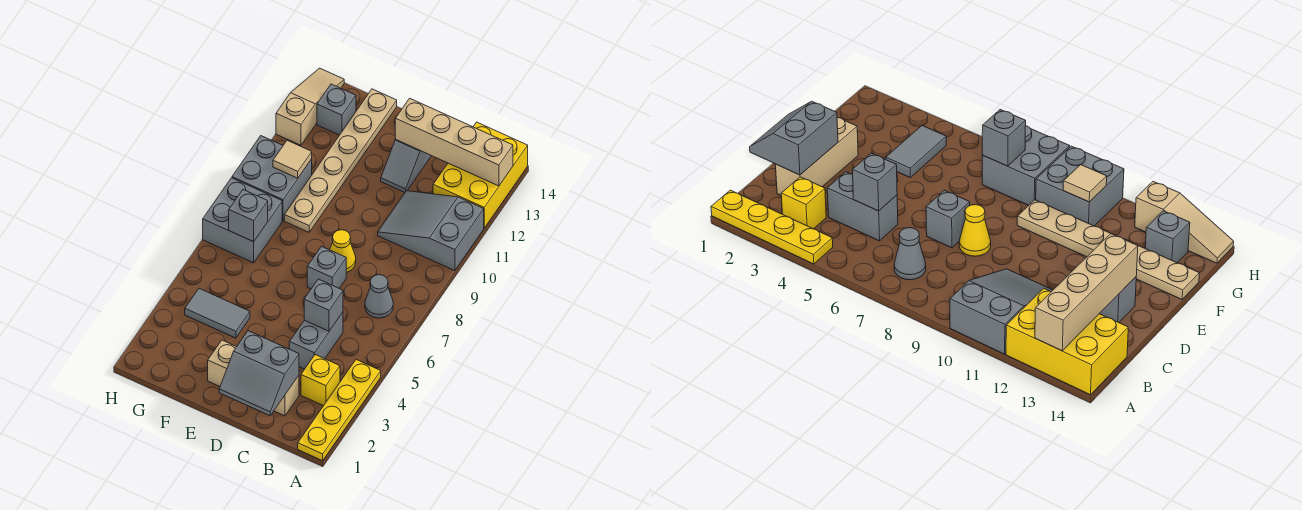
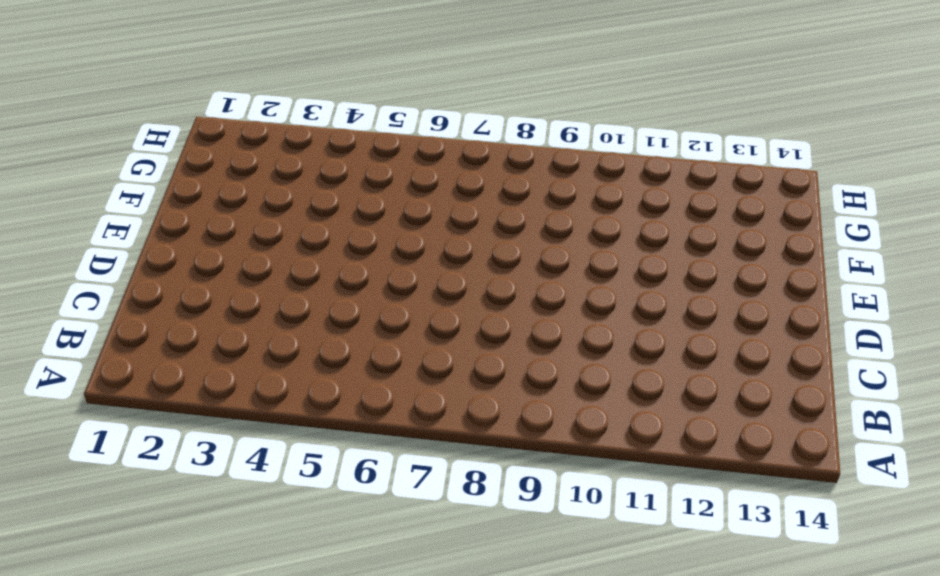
none -> yellow 1x4 plate [298,360,381,461]
none -> grey 2x3 slope [378,191,484,271]
none -> yellow 2x3 brick [433,122,528,228]

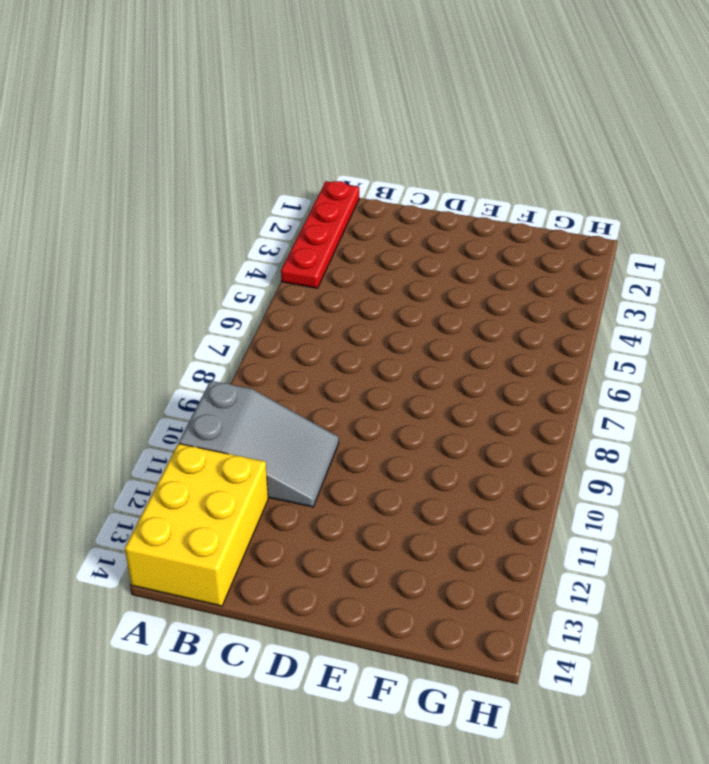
red 1x4 plate [281,181,359,288] -> yellow 1x4 plate [298,360,381,461]
none -> yellow 1x1 brick [301,355,340,406]
none -> grey 1x1 cone [365,275,393,318]
none -> tan 1x3 brick [208,340,299,416]

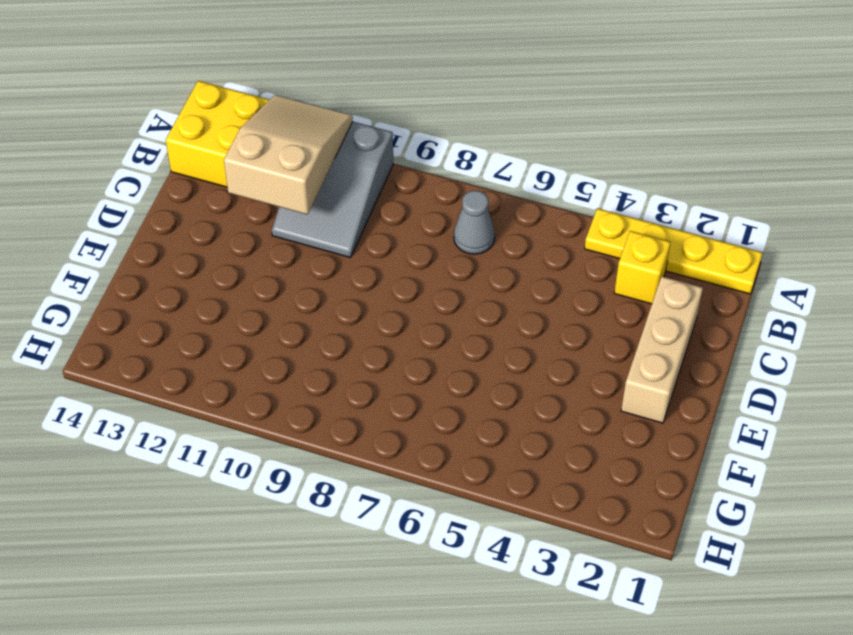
tan 2x3 slope [224,95,353,215] -> none
none -> grey 1x2 brick [289,312,343,369]
none -> grey 1x1 brick [307,246,346,289]
none -> yellow 1x1 cone [330,230,356,272]

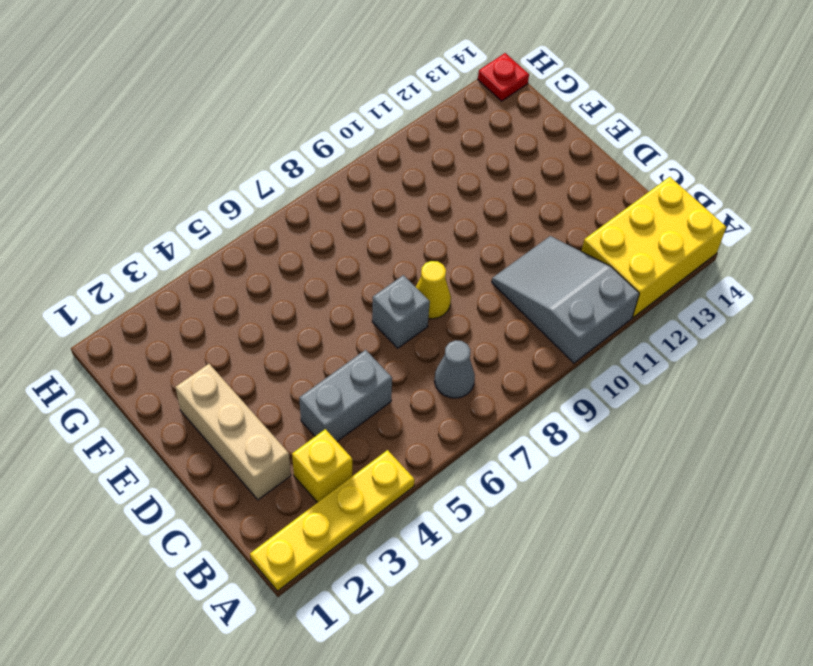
red 1x1 plate [478,53,529,101] -> tan 1x3 slope [276,68,344,145]
none -> grey 1x2 slope [381,139,431,192]
none -> grey 1x2 tile [185,289,250,338]
none -> tan 1x6 plate [284,89,397,232]

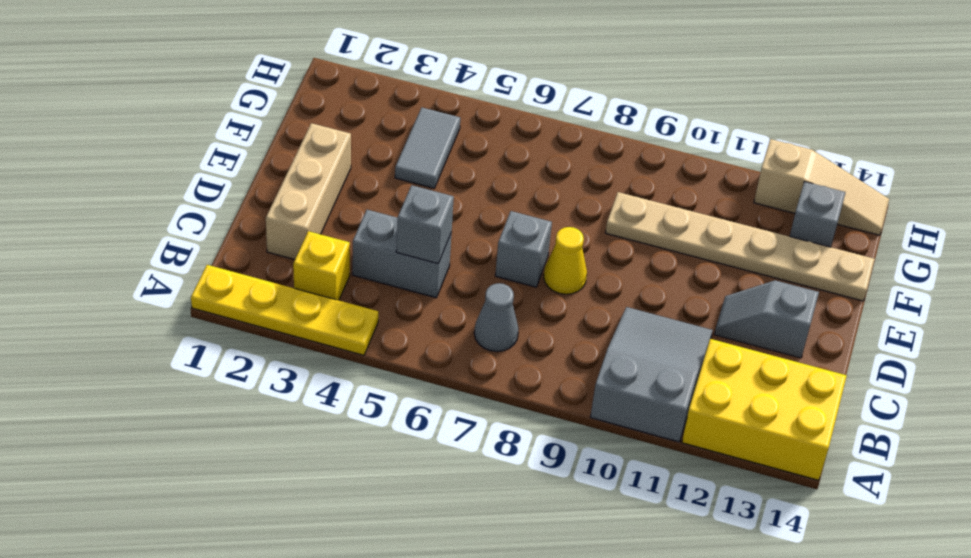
none -> grey 2x2 brick [203,178,282,263]
none -> grey 2x2 brick [232,136,312,221]
none -> tan 1x4 brick [395,98,513,186]

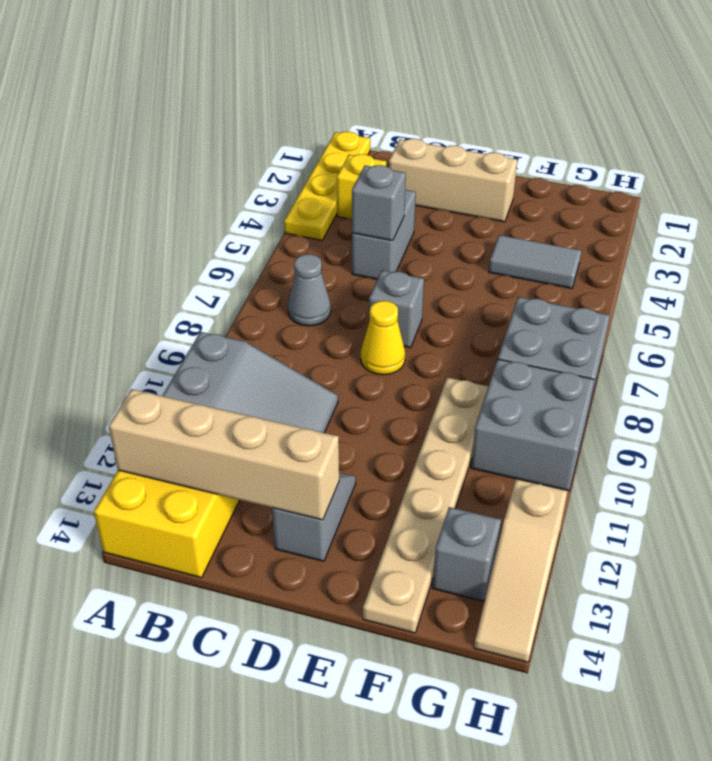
none -> grey 2x2 slope [219,331,299,416]
none -> grey 1x1 brick [229,190,268,242]
none -> tan 1x1 tile [273,140,312,178]

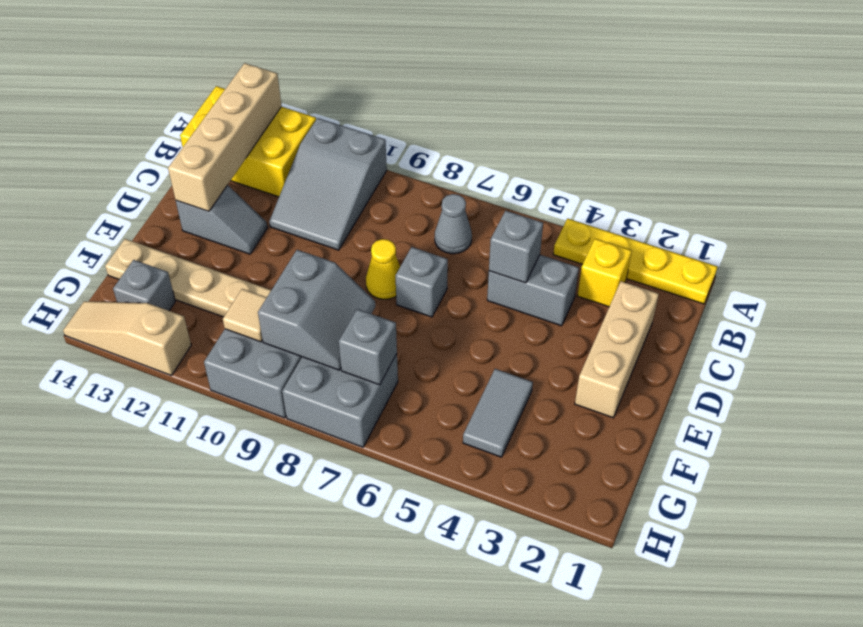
grey 2x2 slope [258,250,375,370] -> grey 2x2 slope moved to [219,331,299,416]

